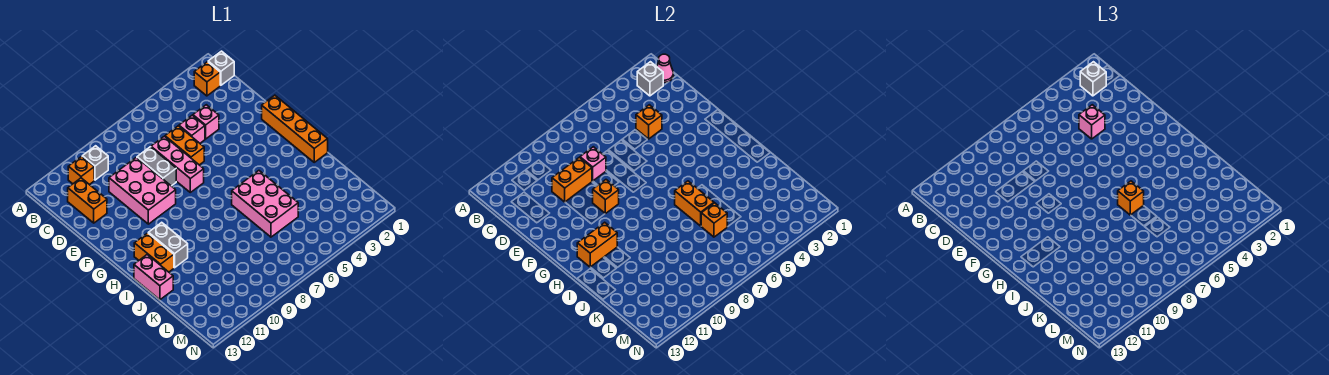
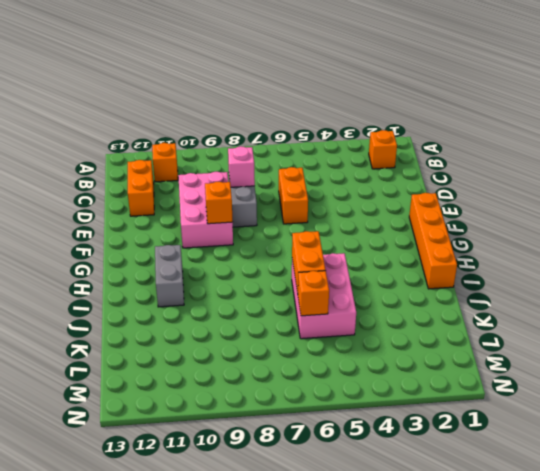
none -> grey 1x1 brick [208,51,234,85]
none -> grey 1x1 brick [82,146,108,180]
none -> pink 1x1 brick [193,105,219,139]

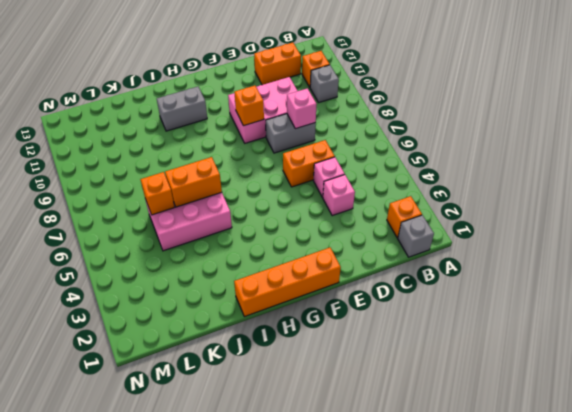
none -> pink 1x3 brick [151,136,204,192]
none -> orange 1x2 brick [134,233,174,272]
none -> pink 1x2 brick [134,255,173,300]

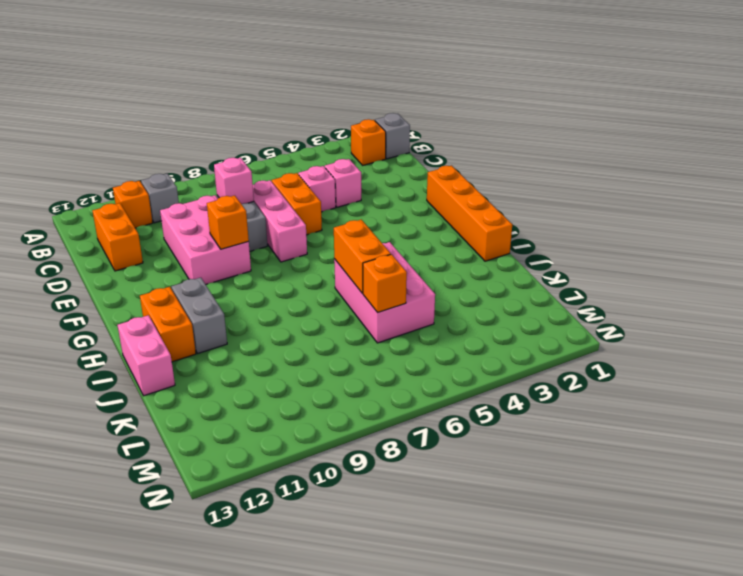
none -> pink 1x1 cone [657,54,673,82]
none -> grey 1x1 brick [637,62,663,96]
none -> orange 1x1 brick [636,105,662,139]

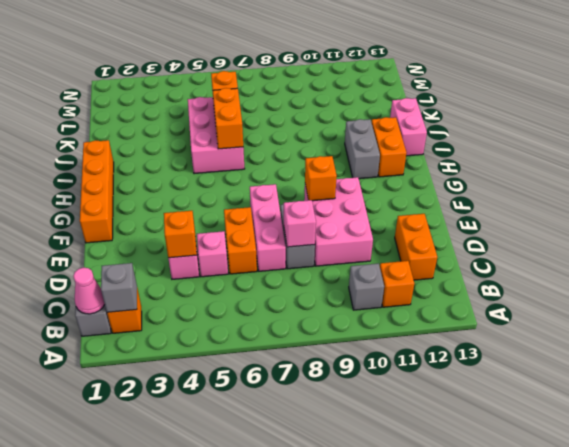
none -> orange 1x2 brick [552,157,592,202]
none -> orange 1x2 brick [577,222,617,267]
none -> grey 1x1 brick [1080,62,1106,96]

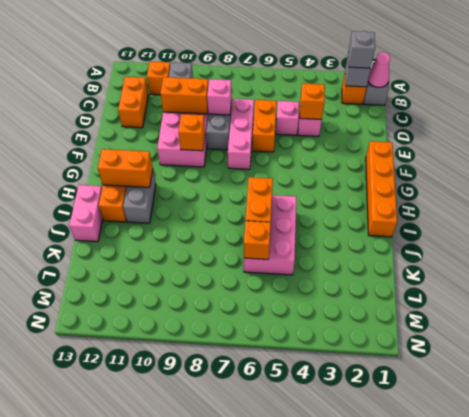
none -> pink 1x1 brick [1079,105,1105,139]
none -> orange 1x1 brick [1118,181,1144,215]

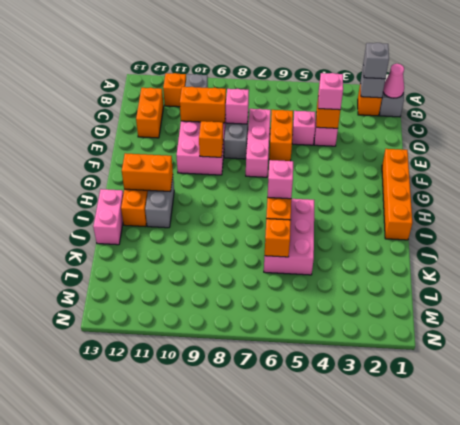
pink 1x1 brick [267,160,293,199] -> orange 1x1 brick [1118,181,1144,215]

